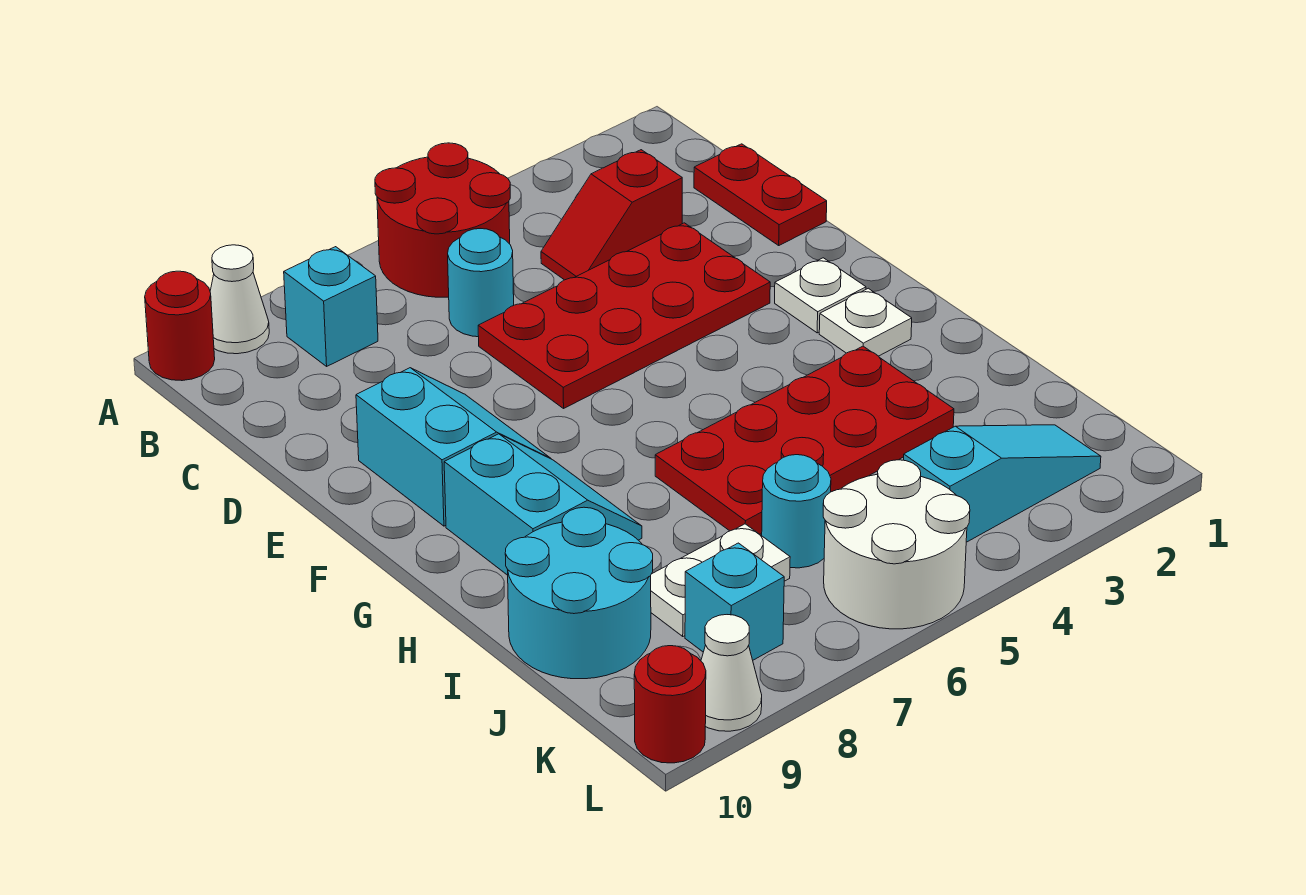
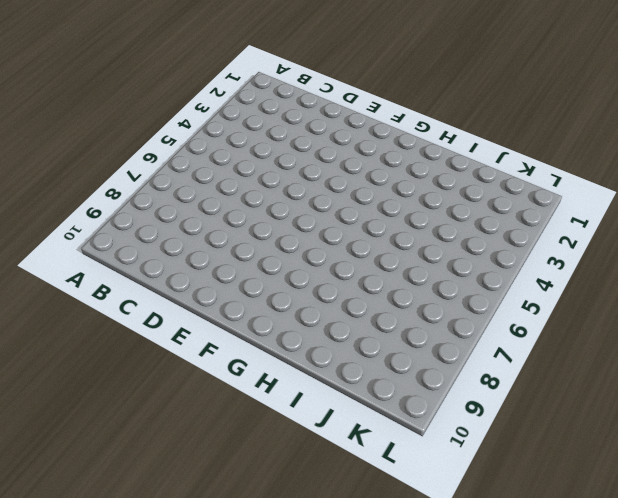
none -> red 2x2 round brick [375,143,510,297]
none -> white 1x1 cone [210,245,269,354]
none -> red 1x1 round brick [145,271,215,381]

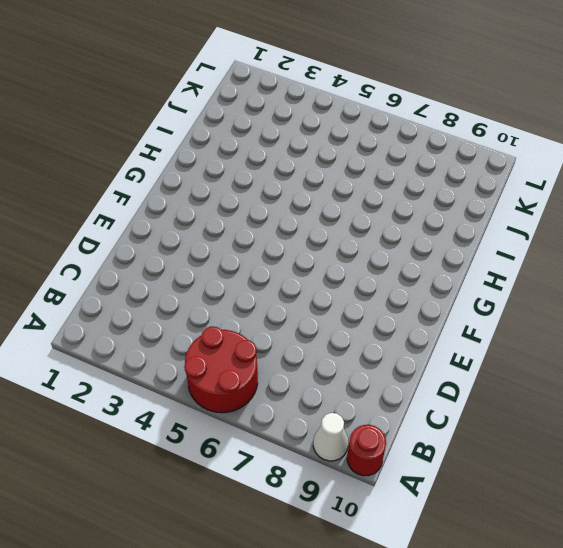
none -> cyan 1x1 brick [284,247,378,366]
none -> red 1x2 plate [694,144,827,245]
none -> red 1x2 slope [541,150,682,280]

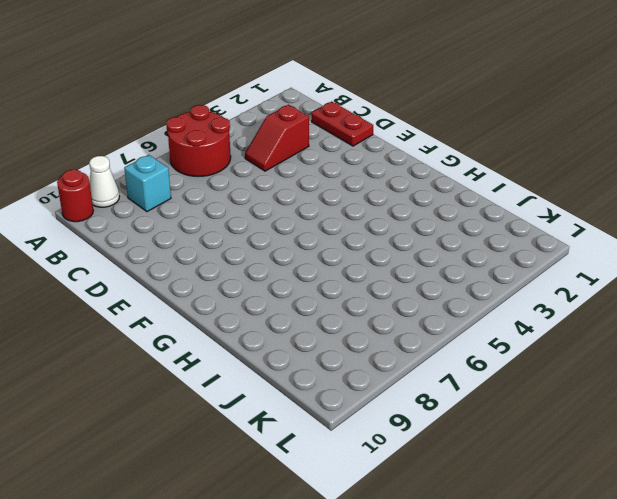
none -> cyan 1x1 round brick [448,229,514,337]
none -> red 2x4 plate [478,223,770,408]
none -> cyan 2x2 slope [356,368,551,526]

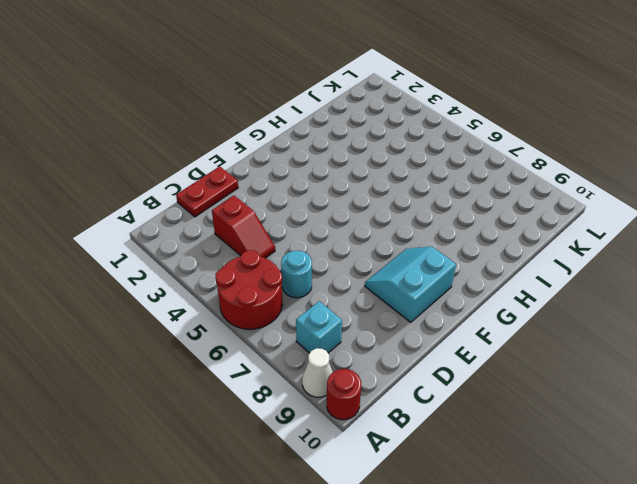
none -> red 2x4 plate [478,223,770,408]
none -> white 1x1 plate [775,258,866,333]
none -> white 1x1 plate [819,288,912,356]

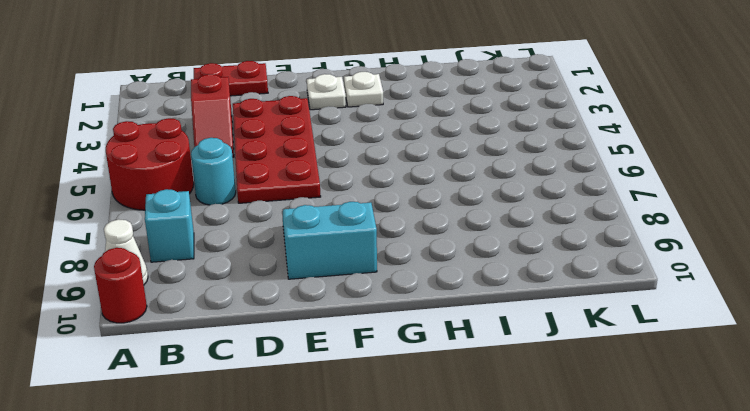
none -> cyan 2x2 slope [444,434,642,575]
none -> red 2x4 plate [655,346,954,534]
none -> cyan 2x2 round brick [505,507,653,679]

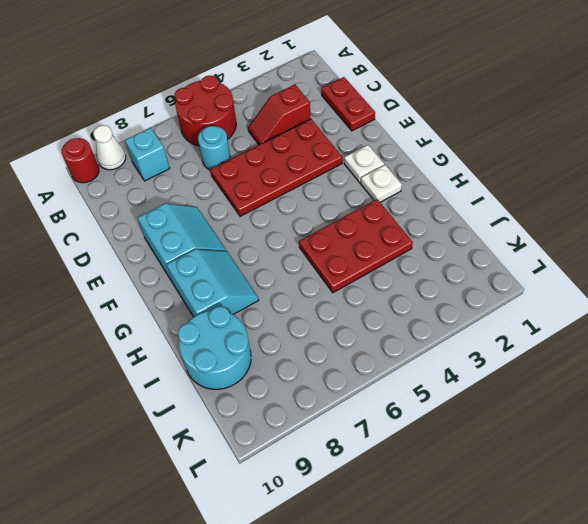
red 2x3 plate [299,199,413,293] -> red 2x4 plate [655,346,954,534]
none -> cyan 1x1 round brick [762,455,831,568]
none -> white 1x2 plate [651,524,790,636]
none -> cyan 1x3 slope [904,425,1101,542]

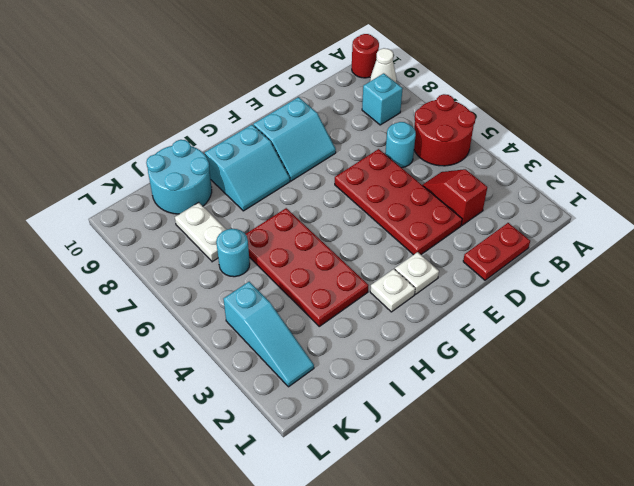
none -> white 2x2 round brick [823,460,970,629]
none -> cyan 1x1 brick [685,543,784,660]
none -> white 1x1 cone [701,615,762,731]

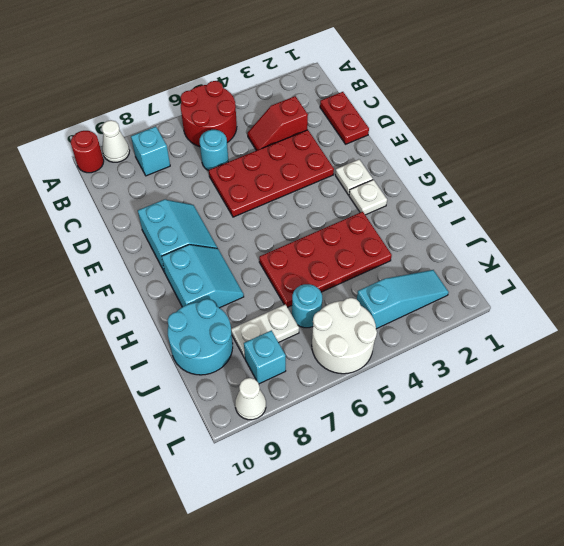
none -> red 1x1 round brick [634,646,706,763]

